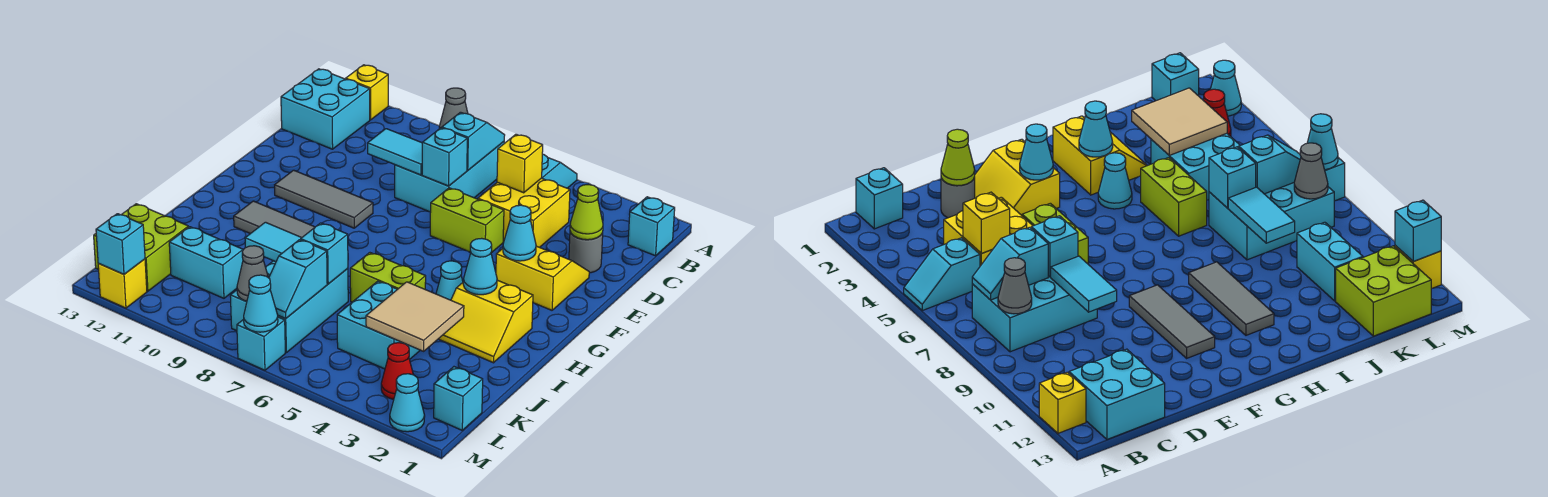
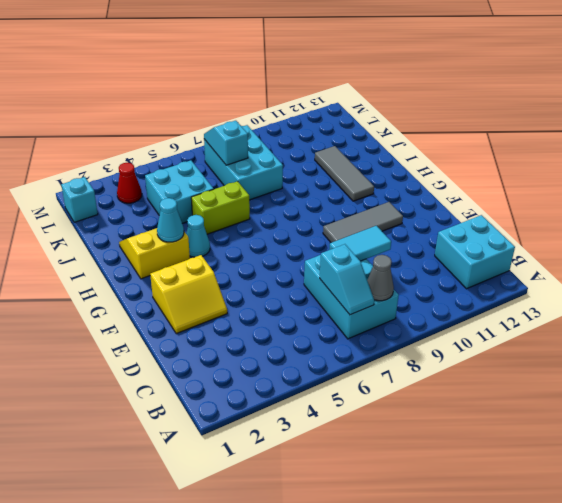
grey 1x3 tile [315,146,374,201] -> grey 1x3 tile turned to [234,201,315,237]
none -> cyan 1x2 slope [542,154,577,188]
none -> yellow 1x1 brick [346,65,388,120]
none -> cyan 1x1 brick [628,197,675,256]
none -> yellow 2x2 brick [478,178,570,248]

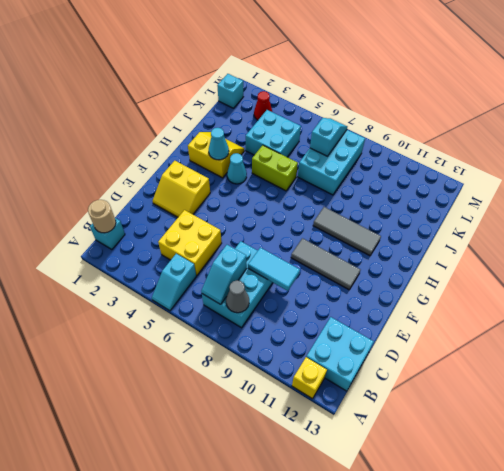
tan 1x1 round brick [88,200,116,233] -> none
none -> grey 1x1 round brick [569,232,603,273]
none -> lime 1x2 brick [430,188,504,253]
none -> cyan 1x2 brick [169,227,243,298]
none -> lime 2x2 brick [94,204,189,291]

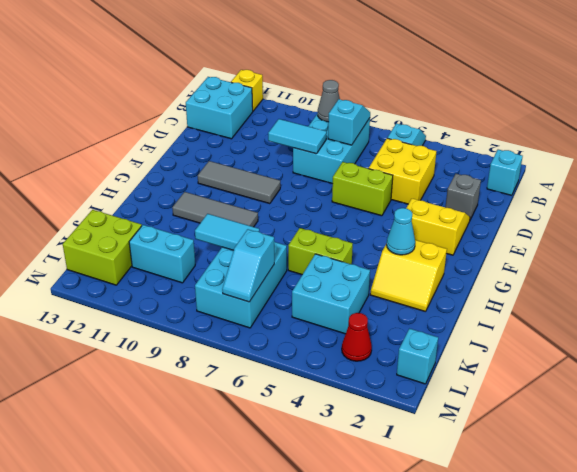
grey 1x1 brick [445,174,481,220] -> grey 1x1 round brick [569,232,603,273]
none -> cyan 1x1 cone [436,261,463,300]
none -> cyan 1x1 cone [390,374,425,432]
none -> cyan 1x1 brick [237,317,285,370]
none -> yellow 1x1 brick [98,259,147,308]

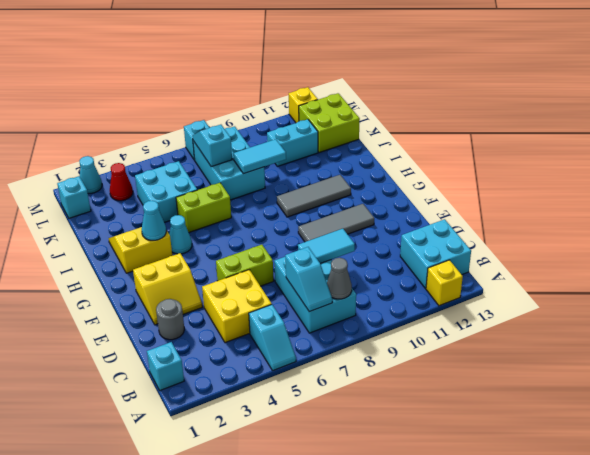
none -> yellow 1x1 brick [497,134,543,193]
none -> lime 1x1 cone [570,185,603,240]
none -> cyan 1x1 brick [422,128,467,186]
none -> cyan 1x1 cone [503,205,536,261]

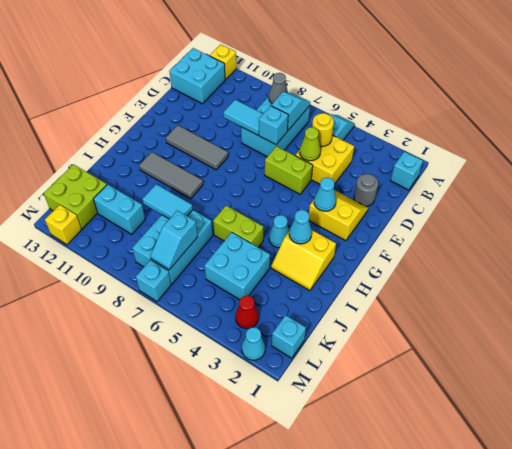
yellow 1x1 round brick [312,113,334,147] -> yellow 1x1 brick [497,134,543,193]
lime 1x1 cone [300,127,321,161] -> lime 1x1 cone moved to [570,185,603,240]
none -> tan 2x2 tile [366,282,464,351]
none -> cyan 1x1 brick [301,223,348,284]
none -> grey 1x1 cone [237,246,268,301]
none -> cyan 1x1 cone [244,275,278,332]

